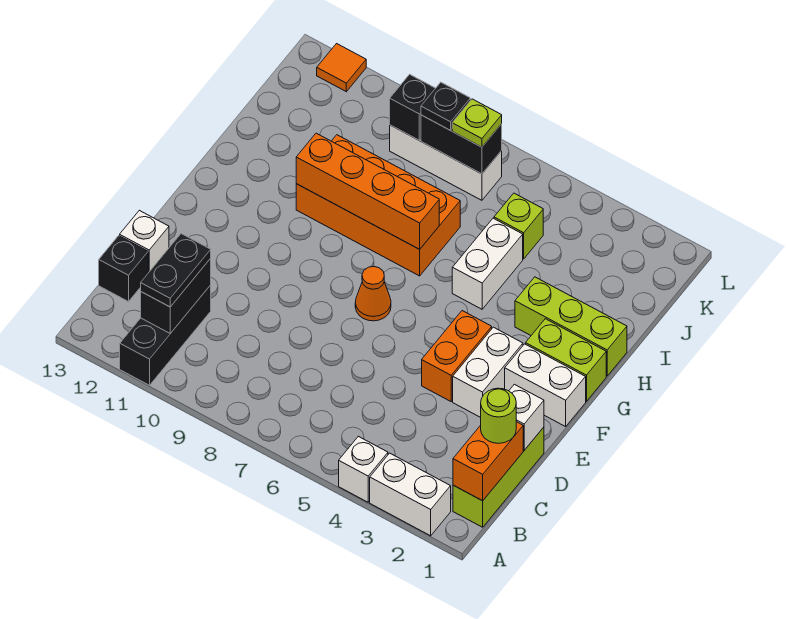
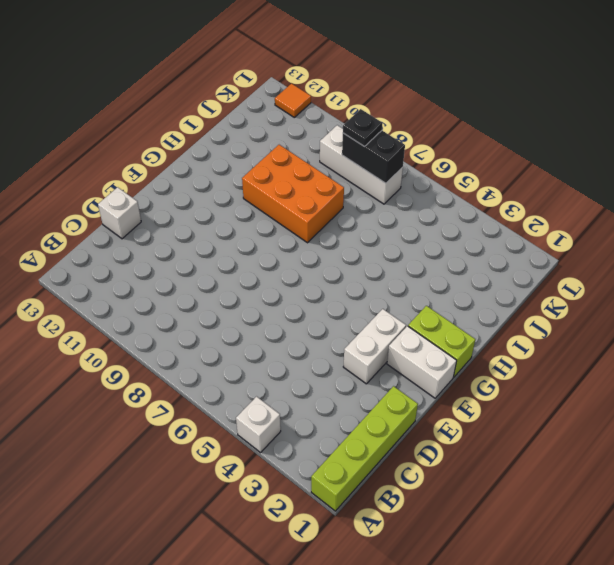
lime 1x4 brick [311,386,418,511] -> lime 1x3 brick [453,427,544,527]
orange 2x3 brick [242,145,344,243] -> orange 2x4 brick [296,135,460,276]
none -> white 1x2 brick [370,453,451,536]
none -> black 1x3 brick [120,285,211,385]
none -> black 1x1 brick [99,236,148,302]

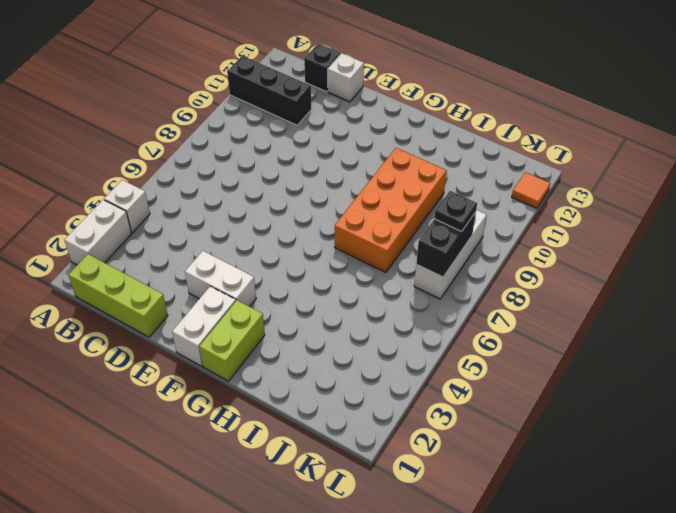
none -> orange 1x2 brick [422,311,492,401]
none -> orange 1x1 cone [355,266,391,321]
none -> lime 1x3 brick [515,277,627,376]

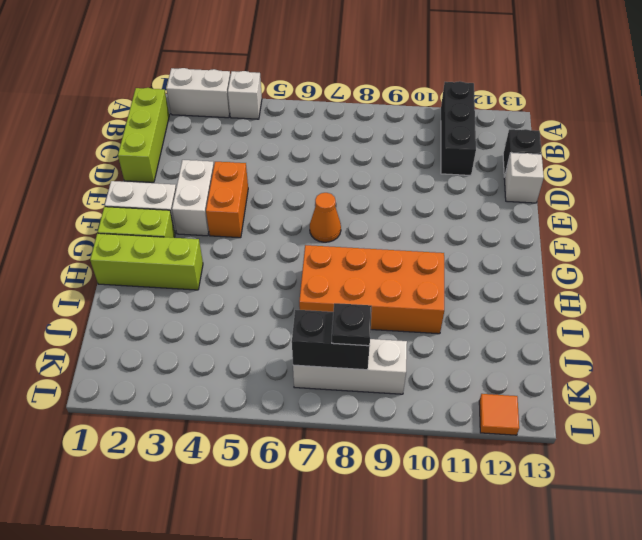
none -> white 1x2 brick [452,218,523,309]
none -> lime 1x1 brick [494,193,543,259]
none -> orange 1x2 brick [453,422,523,501]

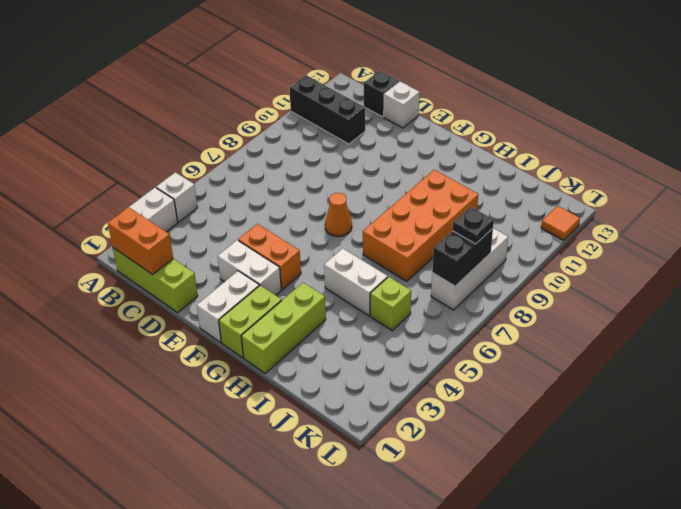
none -> black 1x2 brick [141,259,211,333]
none -> white 1x1 brick [509,384,544,450]
none -> orange 1x4 brick [296,133,439,249]

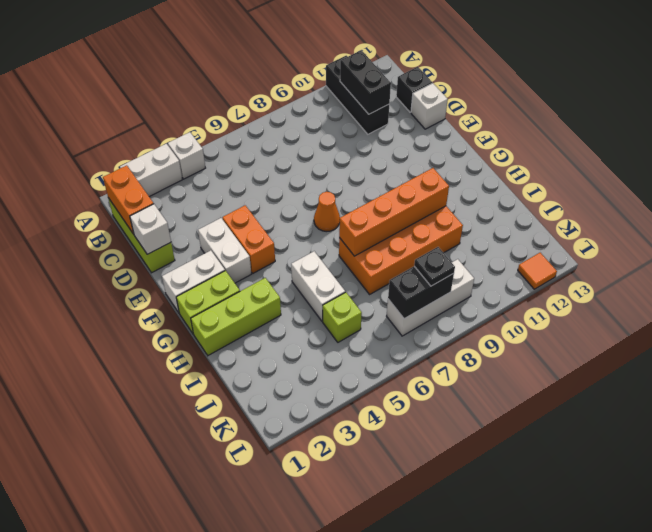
none -> black 1x1 brick [390,74,435,140]
none -> black 1x2 plate [141,234,211,307]
none -> lime 1x1 round brick [481,388,516,443]

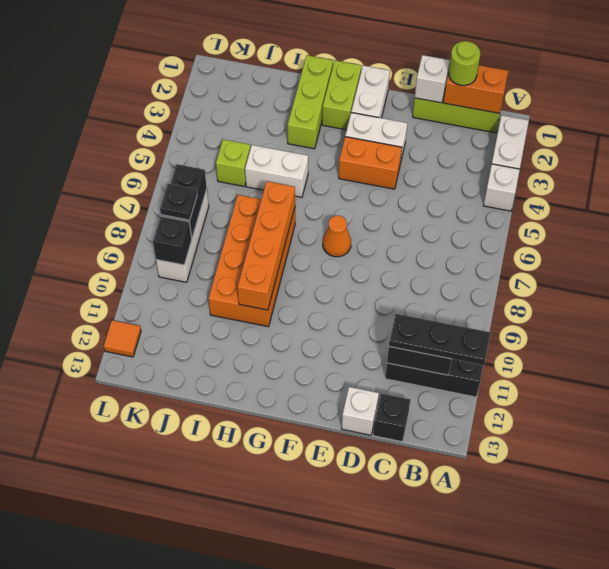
black 1x3 plate [389,314,490,365] -> black 1x2 plate [141,234,211,307]
none -> lime 1x1 plate [452,99,502,147]

